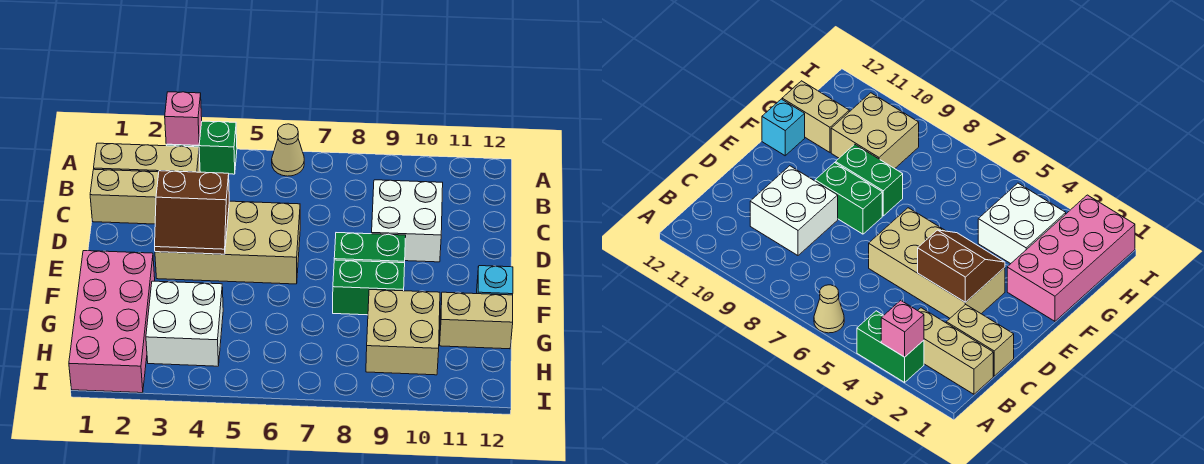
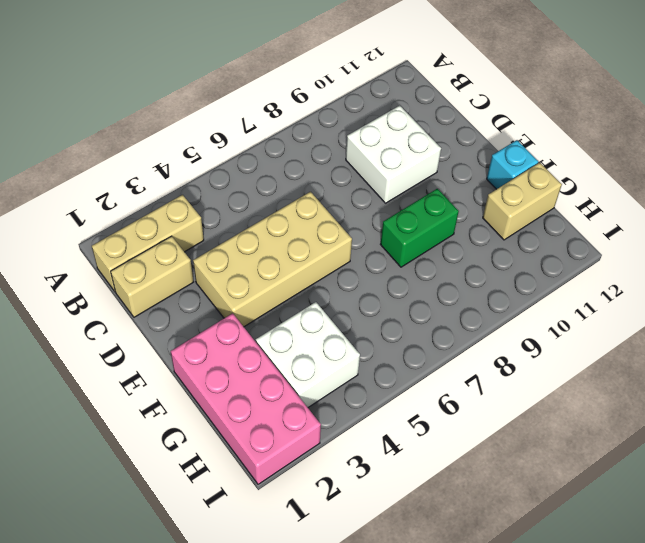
none -> green 1x2 brick [166,121,237,174]
none -> tan 1x1 cone [272,124,304,176]
none -> green 1x2 brick [334,233,406,263]

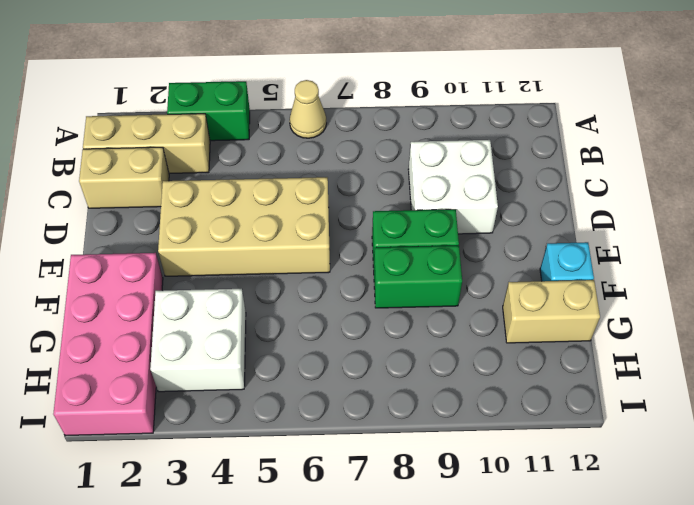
none -> tan 2x2 brick [366,290,440,375]
none -> pink 1x1 brick [165,92,202,145]
none -> brown 2x2 slope [155,171,229,254]

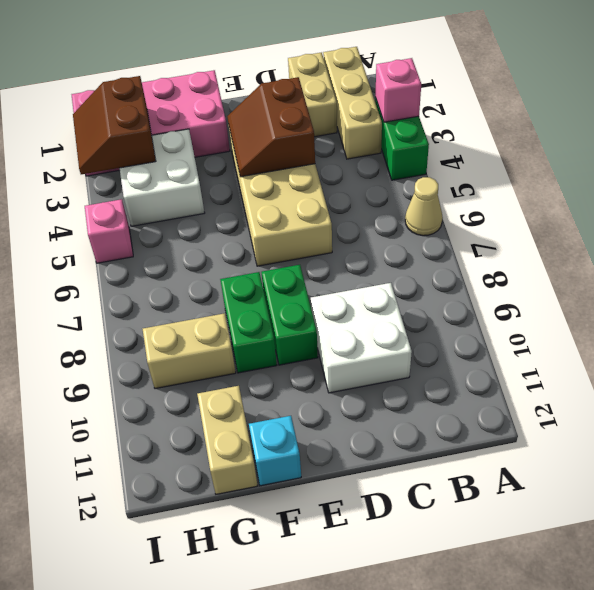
tan 1x2 brick [143,313,236,389] -> tan 2x2 brick [366,290,440,375]
brown 2x2 slope [73,76,156,174] -> none
pink 1x1 brick [85,199,133,263] -> none

